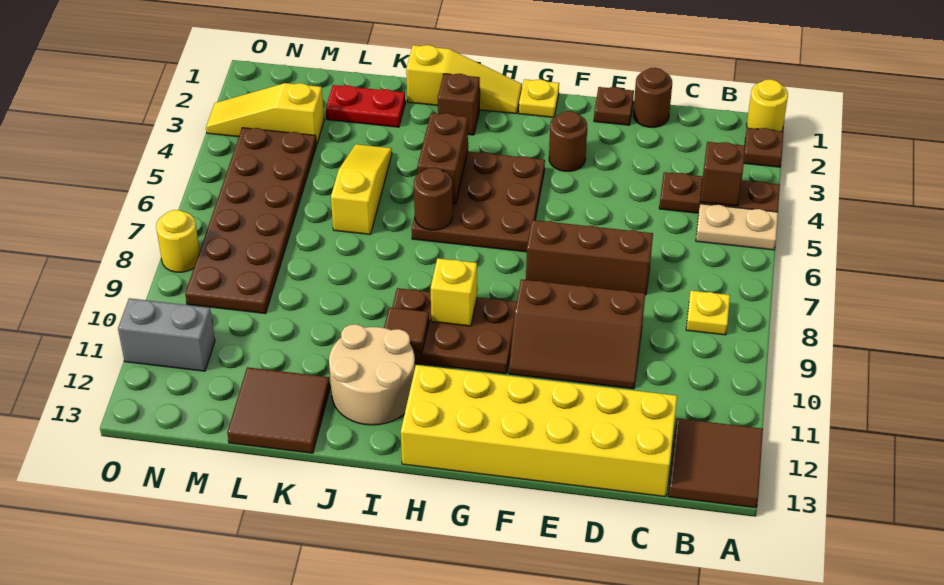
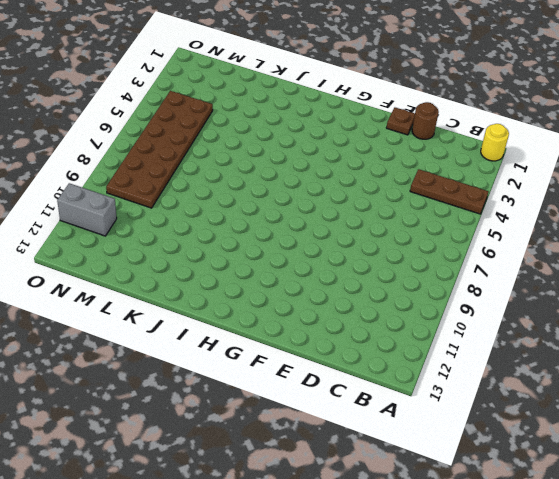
none -> brown 1x1 plate [744,128,784,167]
none -> tan 1x2 plate [696,204,778,250]
none -> brown 2x2 tile [668,418,763,508]
none -> yellow 1x1 plate [686,291,730,335]

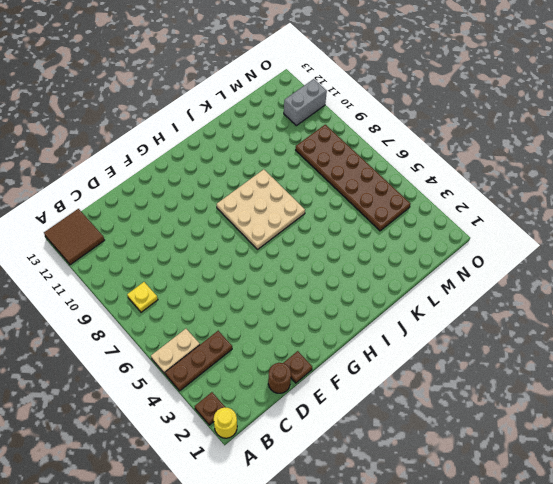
tan 3x3 plate [217,169,305,249] -> brown 2x3 plate [392,288,517,374]
none -> yellow 2x6 brick [401,365,677,497]
none -> brown 1x3 brick [526,220,653,295]
none -> brown 2x3 slope [509,279,645,389]
none -> brown 1x1 round brick [549,111,587,171]

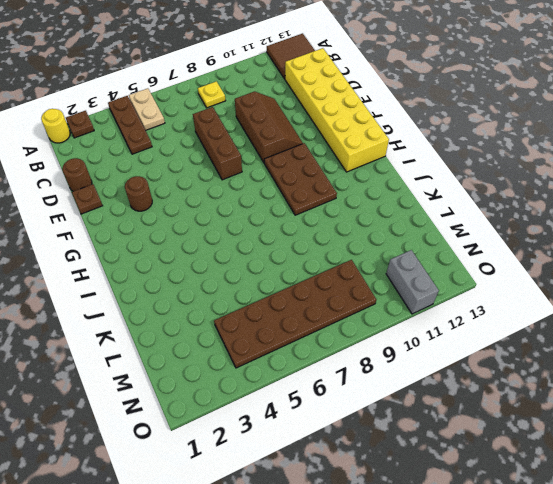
none -> yellow 1x1 plate [519,79,559,117]
none -> brown 3x3 plate [412,152,545,252]
none -> yellow 1x3 slope [406,45,522,114]
none -> brown 1x1 brick [438,74,480,135]

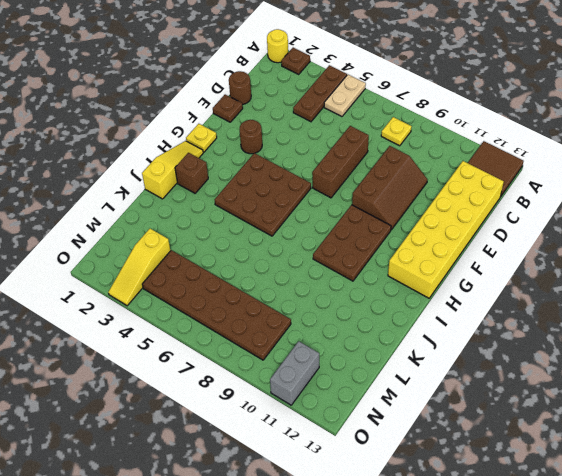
none -> tan 2x2 round brick [329,324,415,425]
none -> red 1x2 plate [326,85,405,127]
none -> yellow 1x3 slope [331,144,392,234]
none -> brown 2x2 tile [227,367,330,453]

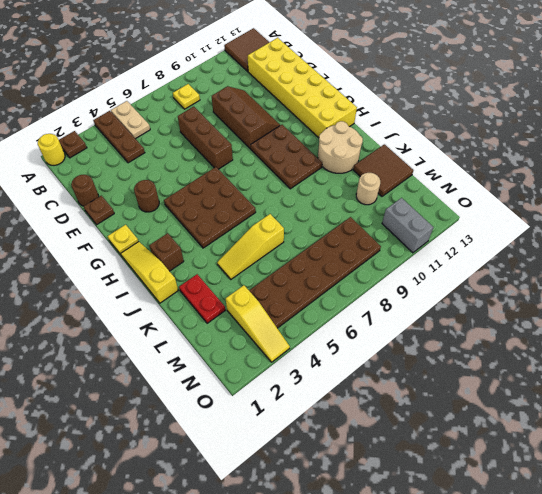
tan 1x1 round brick [356,173,380,205] -> none
none -> yellow 1x1 round brick [156,210,200,272]
none -> brown 1x1 brick [700,142,745,206]
none -> yellow 1x1 brick [431,258,477,326]
none -> brown 1x2 brick [418,113,468,204]

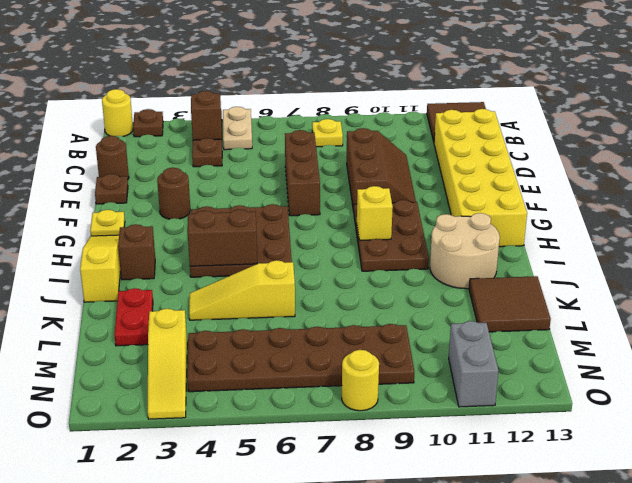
none -> brown 1x1 round brick [414,168,453,230]
none -> brown 1x1 tile [384,307,429,353]

